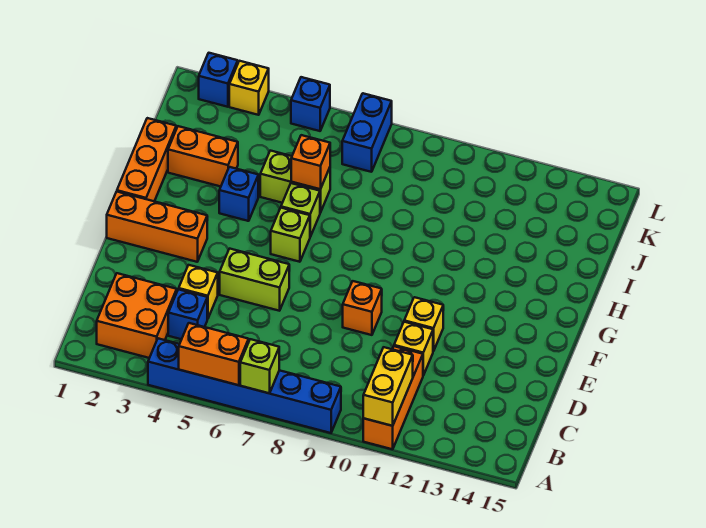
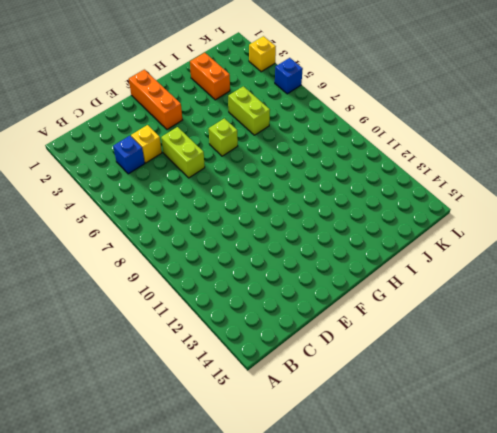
none -> blue 1x6 brick [148,338,341,433]
none -> orange 1x3 brick [363,346,423,449]
none -> orange 2x2 brick [97,273,177,358]

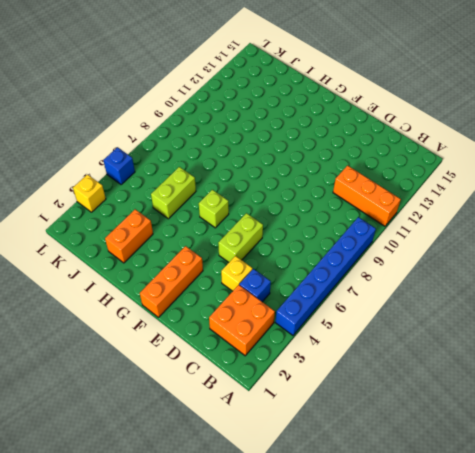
none -> yellow 1x1 brick [394,322,433,375]
none -> orange 1x1 brick [343,281,382,335]
none -> yellow 1x1 brick [404,297,443,351]

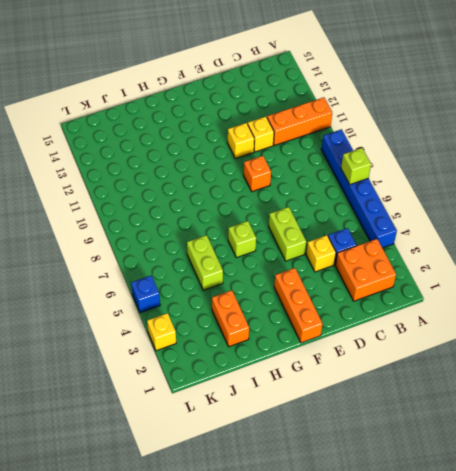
none -> orange 1x3 brick [117,118,176,201]
none -> blue 1x1 brick [219,167,258,221]
none -> lime 1x1 brick [281,183,320,237]

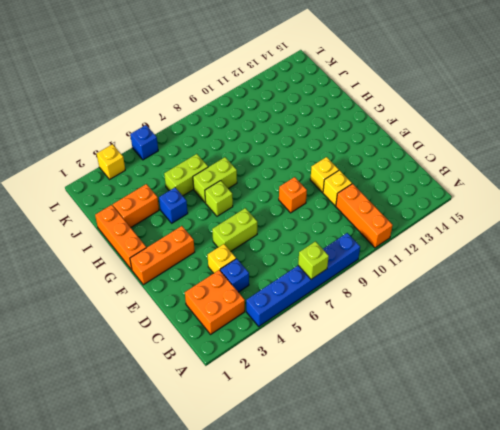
lime 1x2 brick [193,157,237,203] -> lime 1x1 brick [281,183,320,237]
none -> blue 1x2 brick [342,93,392,172]
none -> blue 1x1 brick [199,53,238,107]
none -> orange 1x2 brick [179,323,249,385]

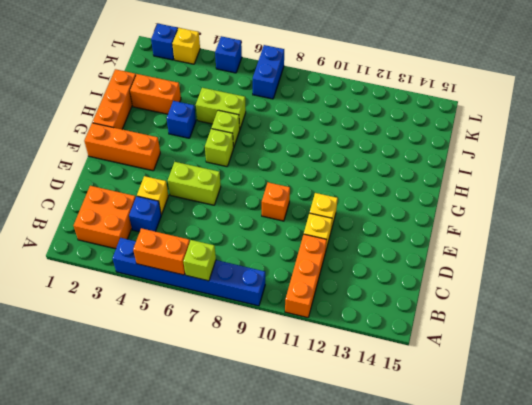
none -> yellow 1x2 brick [363,347,413,426]
none -> orange 1x1 brick [291,135,330,189]

